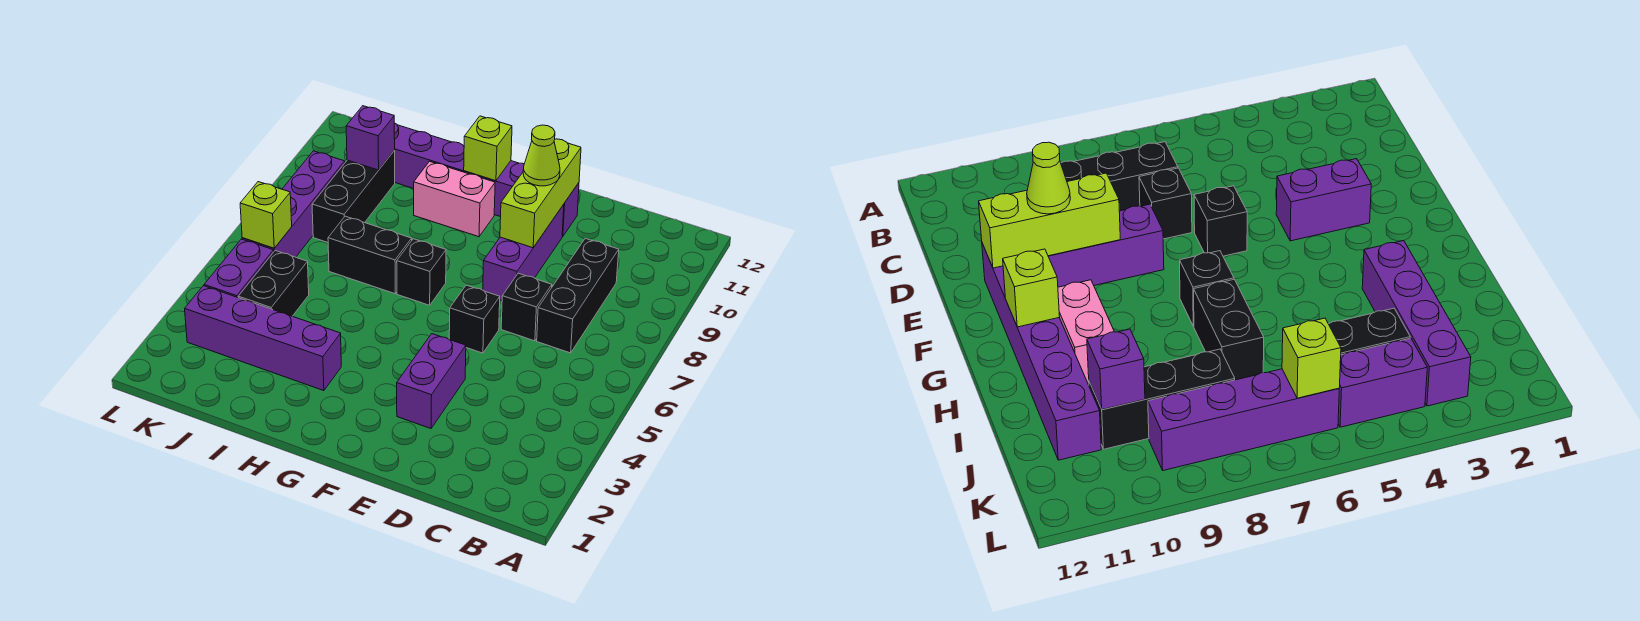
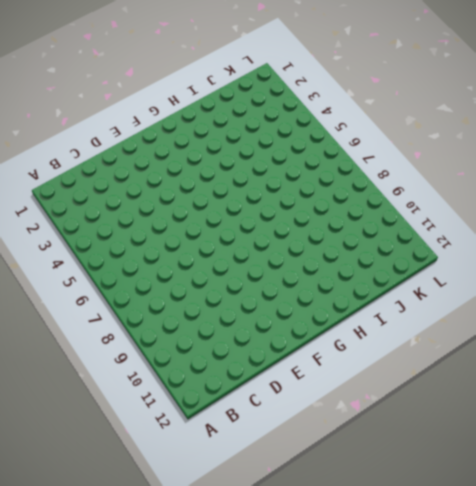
none -> black 1x3 brick [537,238,619,353]
none -> black 1x1 brick [501,273,552,341]
none -> purple 1x2 brick [397,334,466,428]

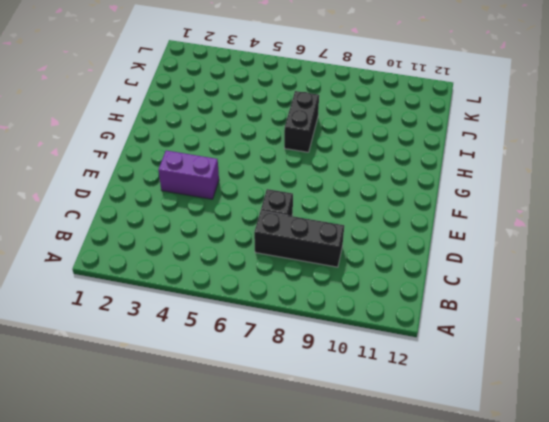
none -> black 1x1 brick [449,285,500,353]
none -> purple 1x3 brick [483,204,564,301]
none -> purple 1x6 brick [394,123,579,237]

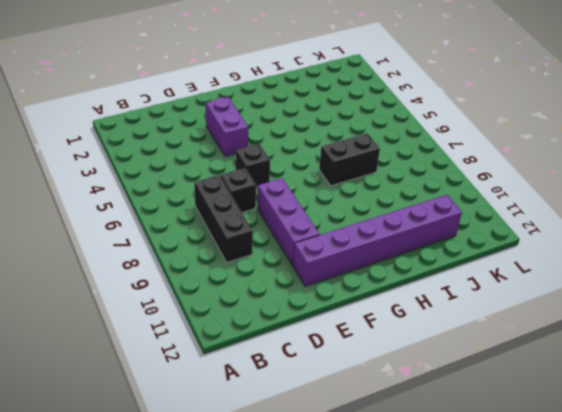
none -> black 1x1 brick [397,239,446,305]
none -> pink 1x2 brick [414,161,495,237]
none -> purple 1x4 brick [185,286,341,391]

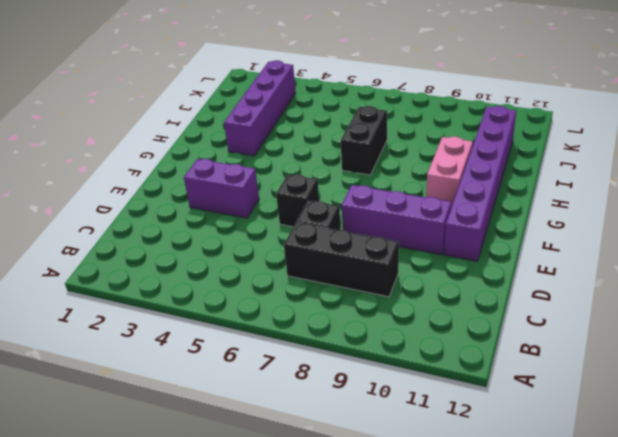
none -> black 1x1 brick [397,239,446,305]
none -> black 1x2 brick [238,251,309,316]
none -> black 1x3 brick [312,151,395,242]

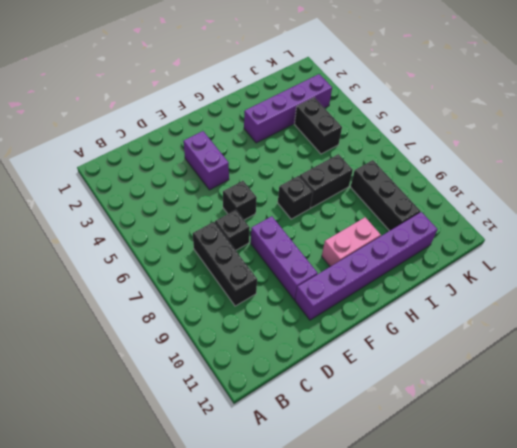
none -> purple 1x2 brick [204,239,274,297]
none -> purple 1x4 brick [242,151,345,257]
none -> lime 1x3 brick [500,139,581,248]

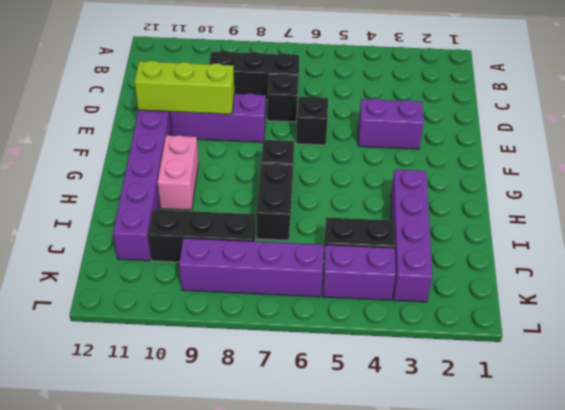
none -> lime 1x1 brick [464,116,512,181]
none -> purple 1x1 brick [346,106,395,170]
none -> lime 1x1 brick [240,182,292,248]

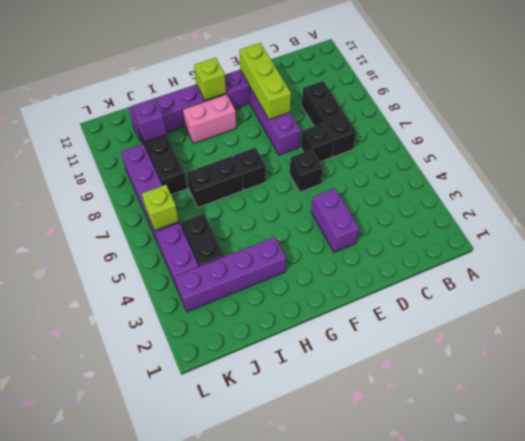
none -> lime 1x1 cone [523,125,560,186]

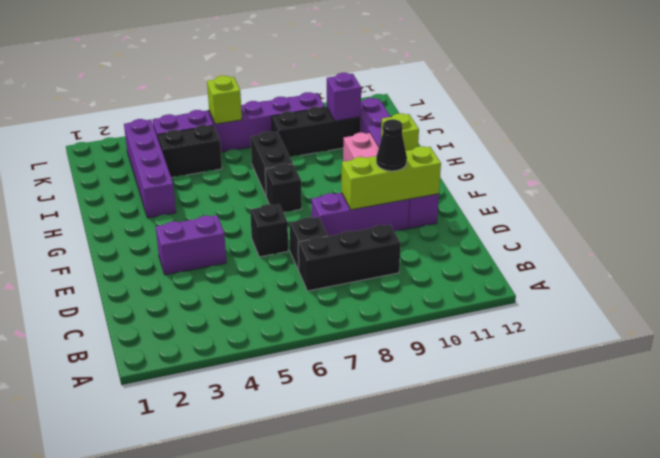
black 1x1 cone [376,119,407,171] -> lime 1x1 cone [523,125,560,186]

